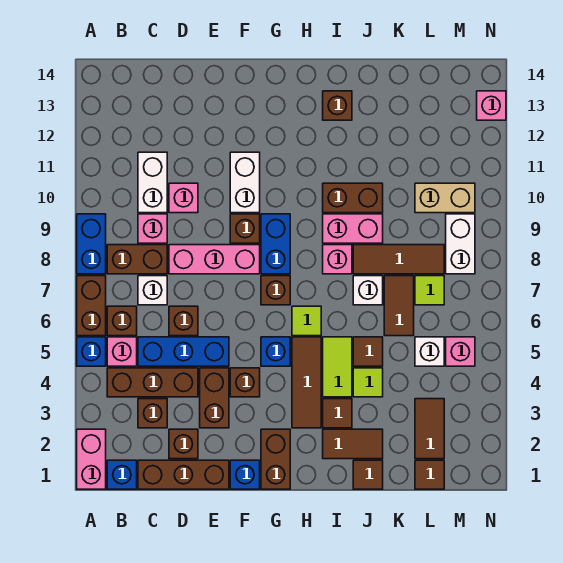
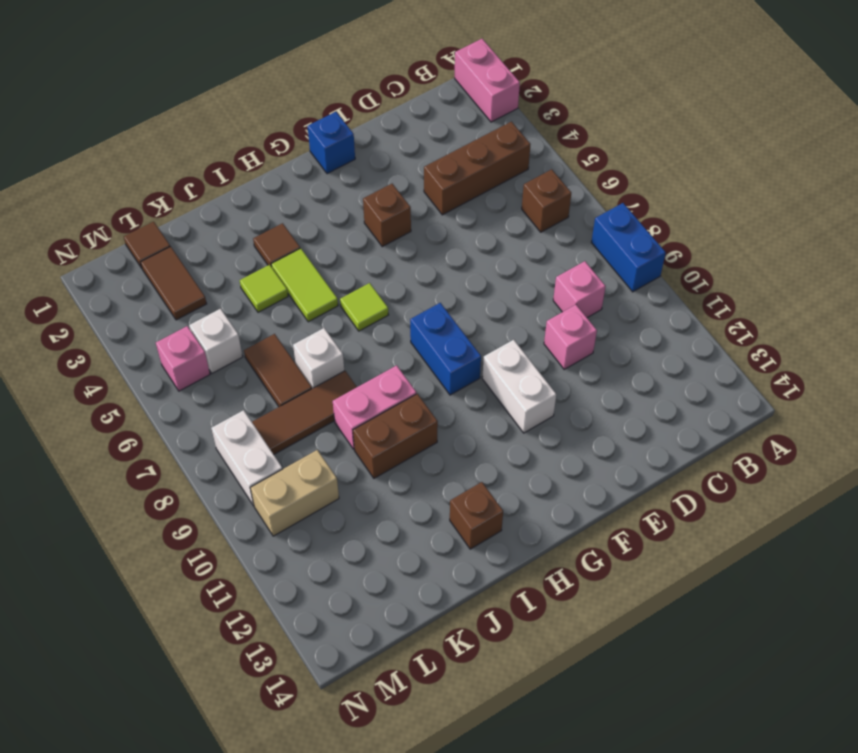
none -> blue 1x1 brick [77,337,106,366]
none -> brown 1x2 brick [77,276,106,336]
none -> blue 1x1 brick [107,460,137,489]
none -> pink 1x1 brick [107,337,137,366]

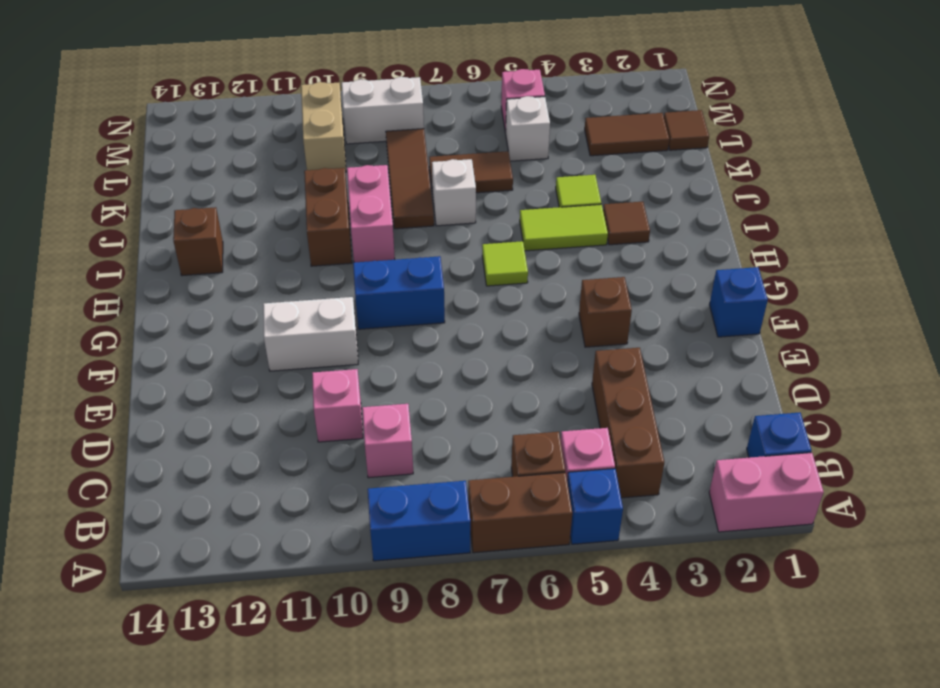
none -> brown 1x2 brick [107,245,167,274]
none -> brown 1x3 brick [138,460,229,489]
none -> brown 1x1 brick [138,399,167,428]
none -> blue 1x3 brick [138,337,229,366]

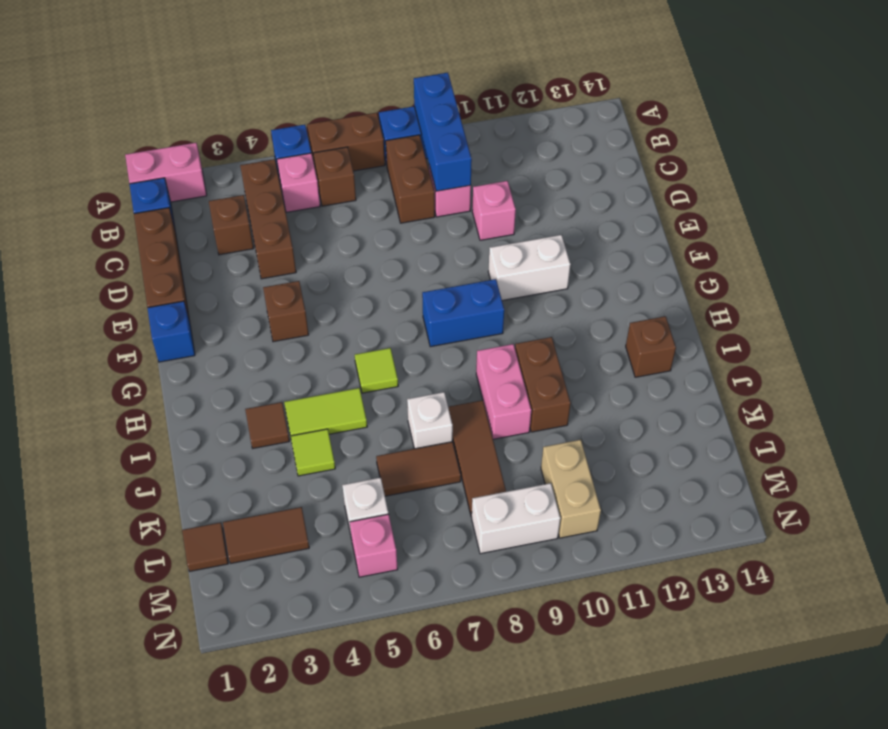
blue 1x3 brick [414,73,472,191] -> blue 1x3 brick moved to [138,337,229,366]
none -> white 1x1 brick [138,276,167,305]
none -> white 1x2 brick [138,152,167,213]
none -> brown 1x1 brick [169,429,198,459]
none -> brown 1x1 brick [169,306,198,336]

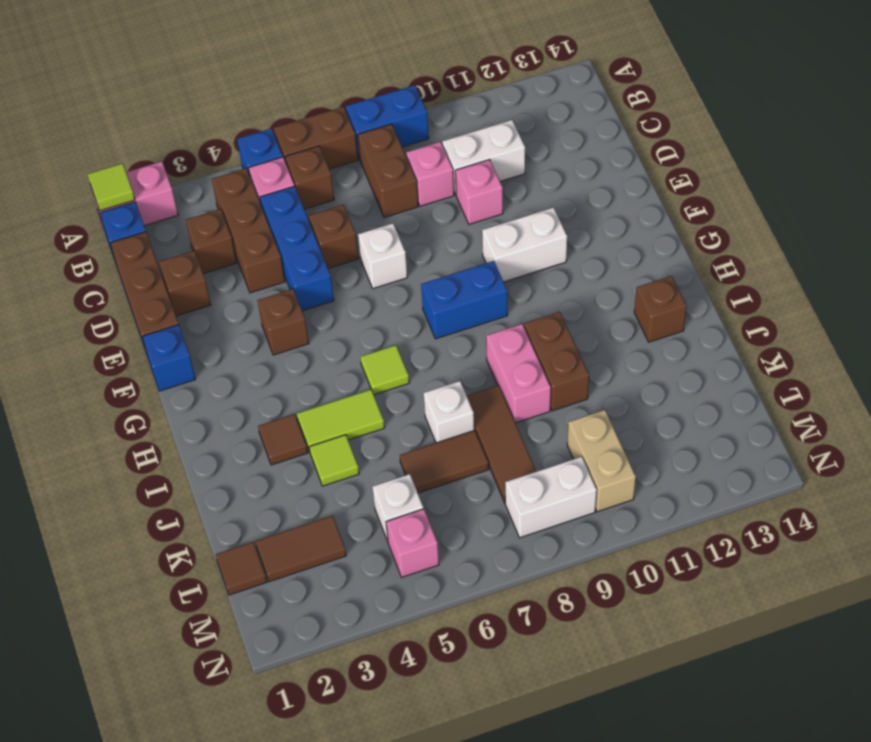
lime 1x1 tile [88,163,135,211] -> lime 1x1 tile moved to [415,276,444,305]
white 1x1 brick [358,223,407,289] -> white 1x1 brick moved to [138,276,167,305]
none -> pink 1x3 brick [169,245,260,274]
none -> brown 1x2 brick [200,368,229,428]
none -> brown 1x1 brick [230,214,260,243]
none -> brown 1x2 brick [261,429,290,489]

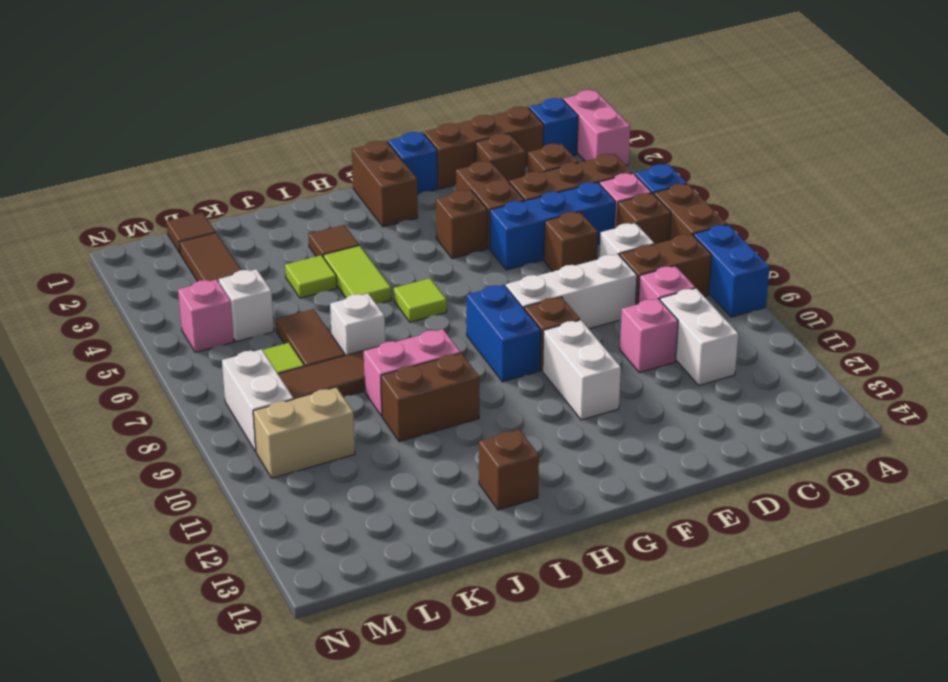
white 1x3 brick [506,254,637,329] -> pink 1x3 brick [169,245,260,274]
none -> blue 1x1 brick [261,337,290,366]
none -> brown 1x1 brick [261,276,290,305]
none -> brown 1x3 tile [292,337,321,428]
none -> brown 1x2 tile [323,429,383,459]

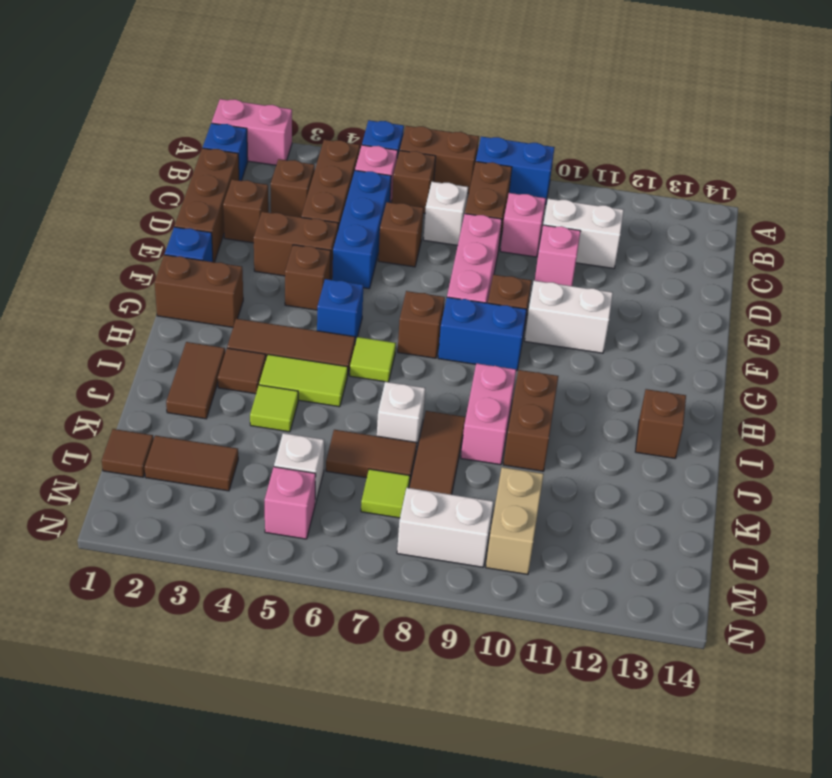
none -> pink 1x1 brick [323,245,352,274]
none -> brown 1x1 tile [353,460,383,489]
none -> brown 1x1 tile [353,337,383,366]
none -> pink 1x1 brick [477,91,506,120]

